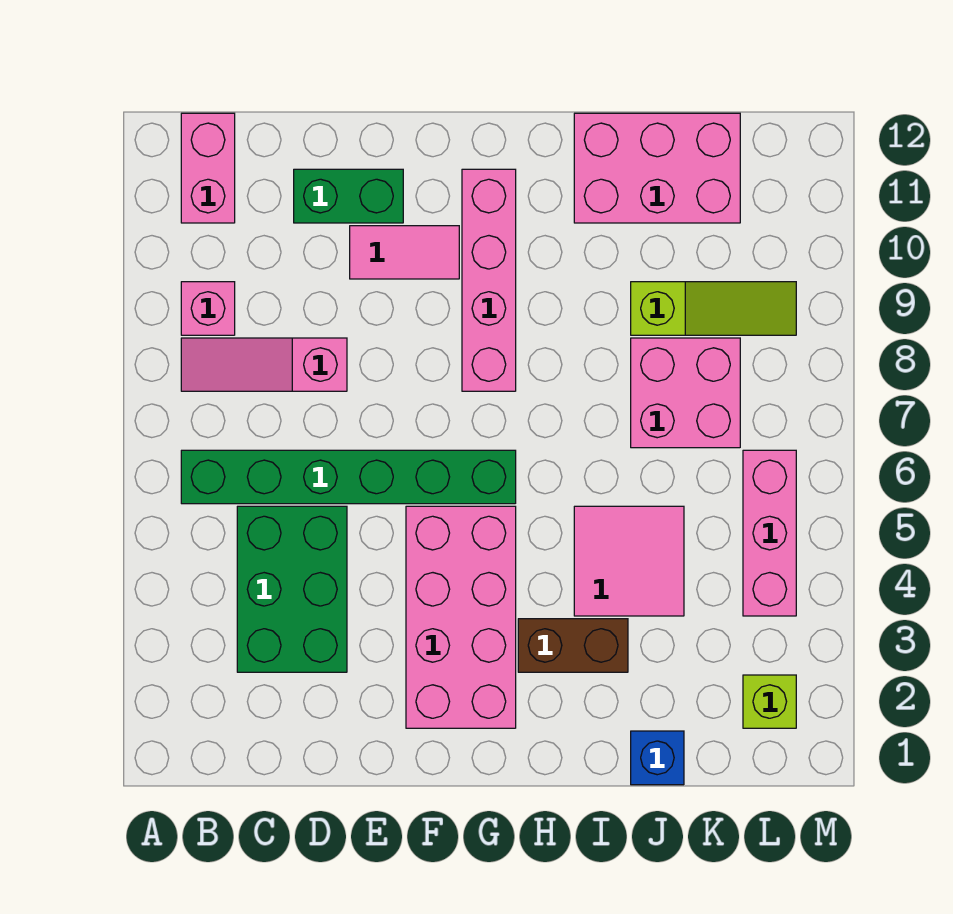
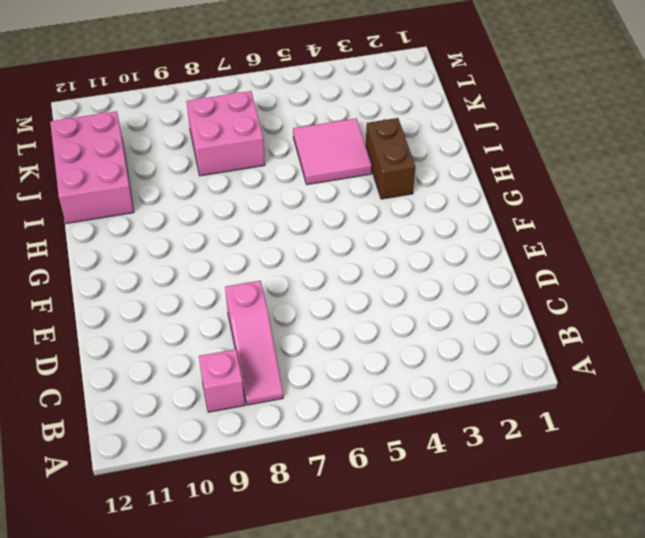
none -> green 1x6 brick [181,450,516,504]
none -> pink 1x2 brick [181,113,235,223]
none -> green 2x3 brick [237,506,347,672]

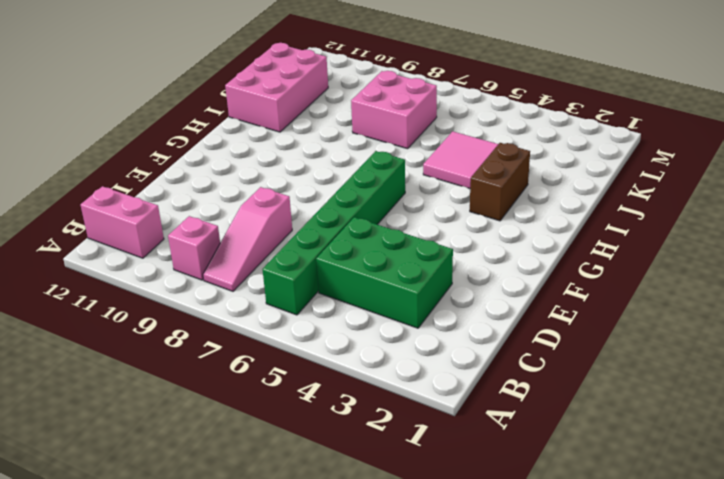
none -> green 1x2 brick [294,169,403,223]
none -> pink 1x2 tile [350,226,459,279]
none -> pink 2x4 brick [406,506,516,728]

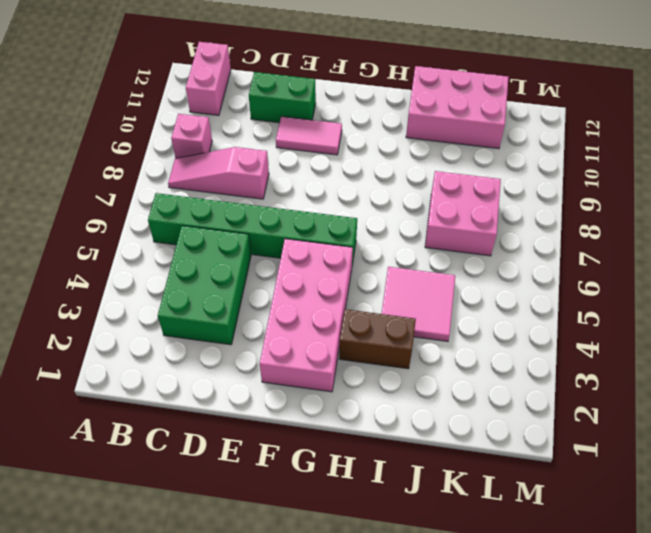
none -> pink 1x4 brick [462,169,516,391]
none -> blue 1x1 brick [631,731,684,785]
none -> lime 1x3 slope [631,282,796,335]

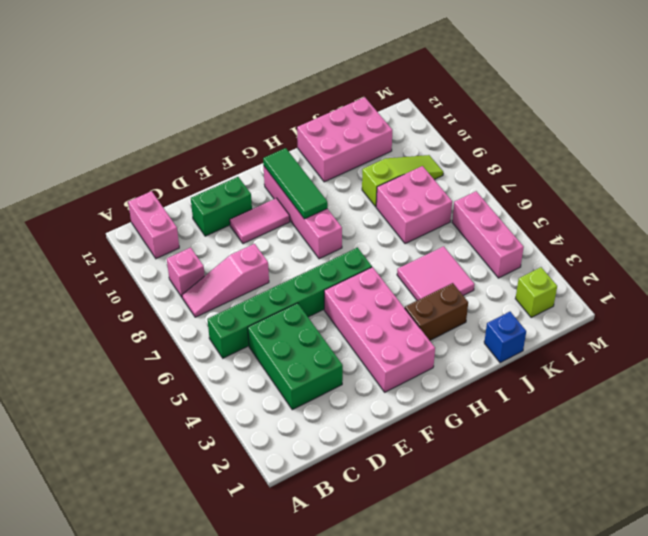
green 1x3 tile [263,148,328,219] -> none

